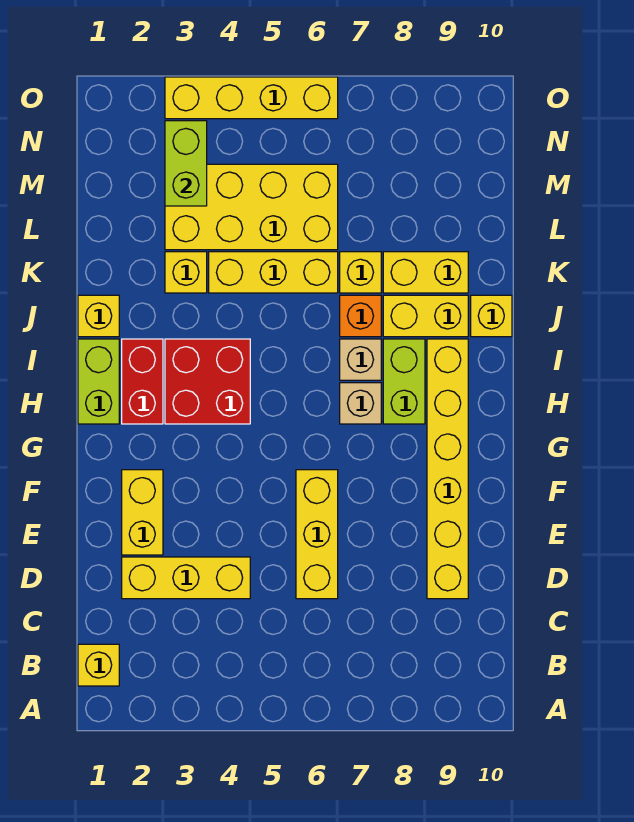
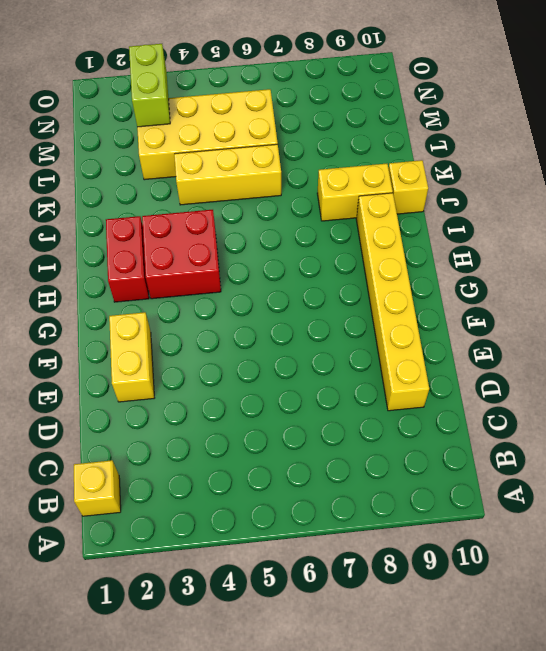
none -> yellow 1x3 brick [122,557,250,599]
none -> yellow 1x3 brick [296,470,338,599]
none -> lime 1x2 brick [78,339,119,424]

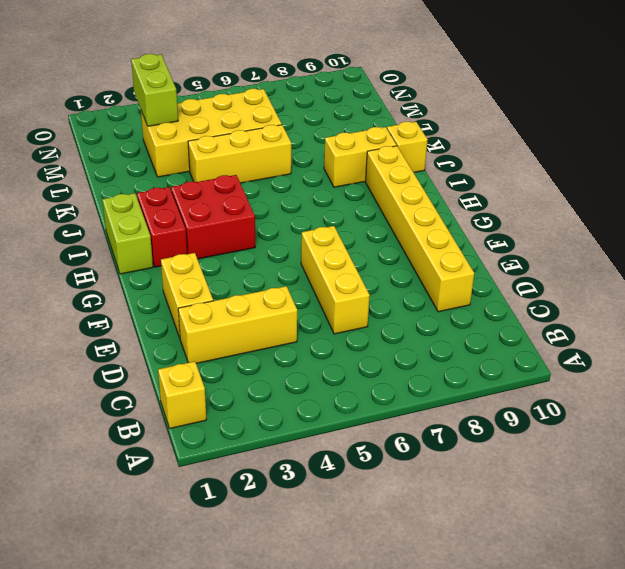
none -> tan 1x1 brick [340,383,381,424]
none -> lime 1x2 brick [383,339,425,424]
none -> tan 1x1 brick [340,339,381,380]

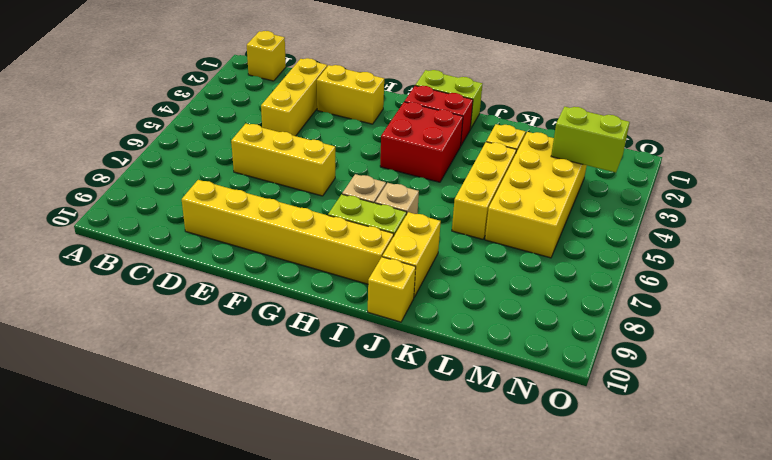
none -> yellow 1x1 brick [78,295,119,337]
none -> orange 1x1 brick [340,295,381,337]
none -> yellow 1x1 brick [340,252,381,293]

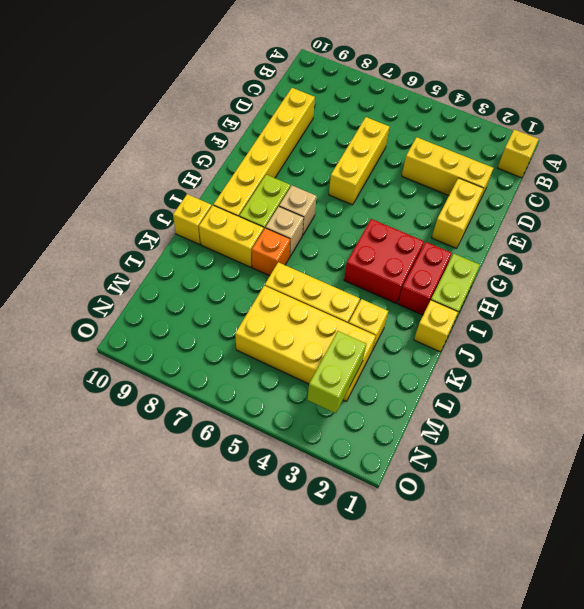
none -> yellow 1x1 brick [340,252,381,293]
none -> yellow 1x2 brick [383,252,468,293]
none -> yellow 1x4 brick [165,77,338,119]

